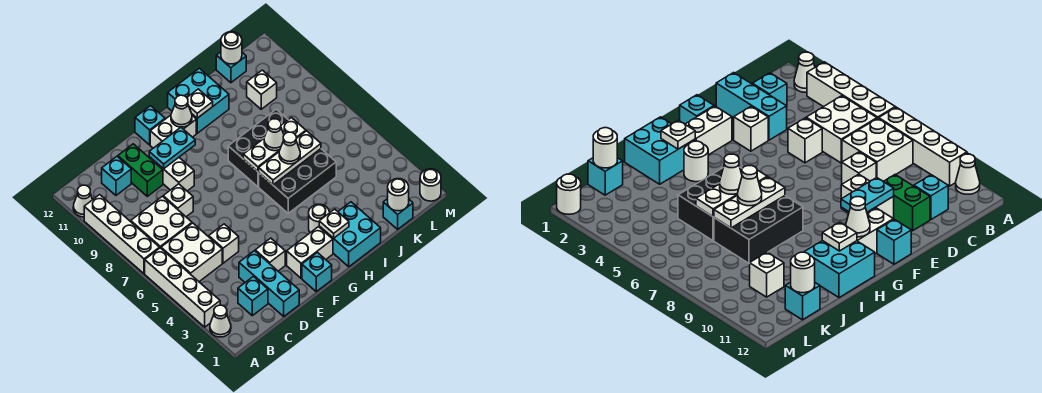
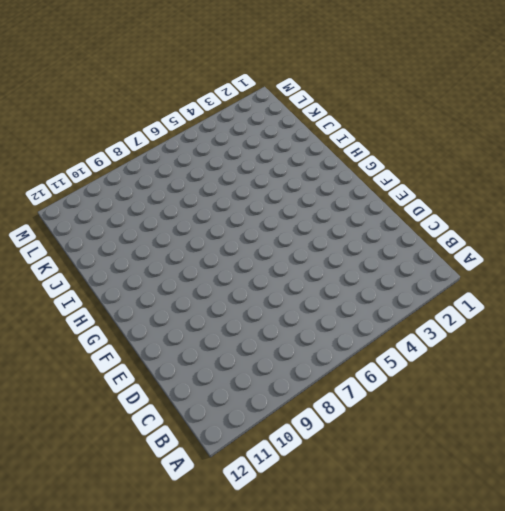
none -> white 1x1 cone [210,305,231,337]
none -> white 1x4 brick [145,248,220,327]
none -> white 1x4 brick [84,195,160,274]
none -> white 1x1 cone [73,185,93,217]

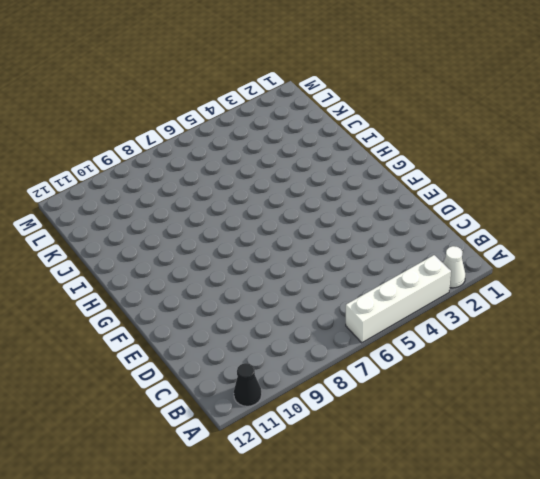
black 1x1 cone [234,363,262,406] -> white 1x1 cone [73,185,93,217]
none -> white 1x4 brick [84,195,160,274]
none -> white 2x2 brick [161,223,222,282]
none -> white 2x2 brick [131,196,192,248]
none -> cyan 1x1 brick [238,276,268,316]

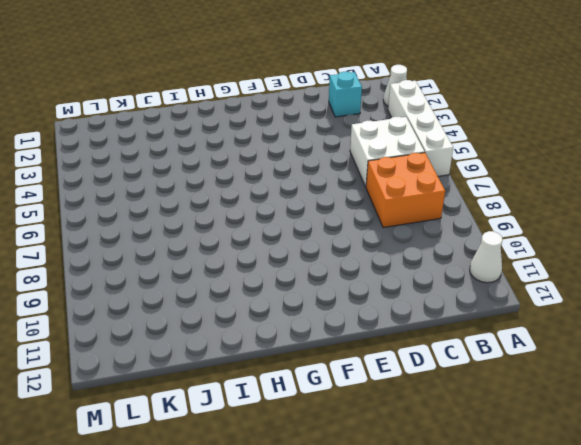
orange 2x2 brick [366,153,445,228] -> white 2x2 brick [131,196,192,248]
none -> white 1x4 brick [84,195,160,274]
none -> cyan 1x1 brick [102,157,131,195]
none -> cyan 1x3 brick [239,251,299,316]
none -> white 1x1 brick [209,224,239,263]

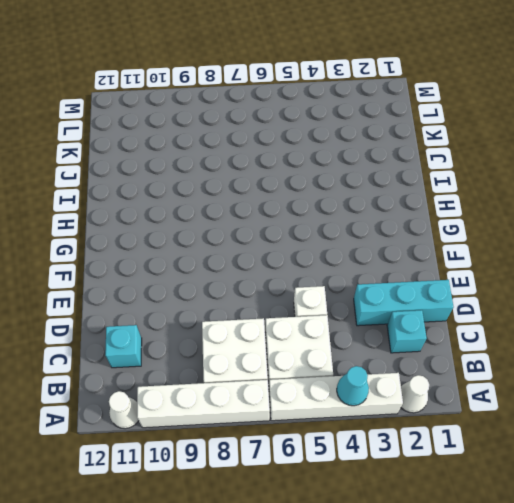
cyan 1x1 cone [337,366,369,406] -> none
none -> white 1x1 brick [163,184,193,217]
none -> green 1x2 brick [118,144,163,196]
none -> white 1x1 brick [255,238,285,271]
none -> white 1x2 brick [149,157,194,191]

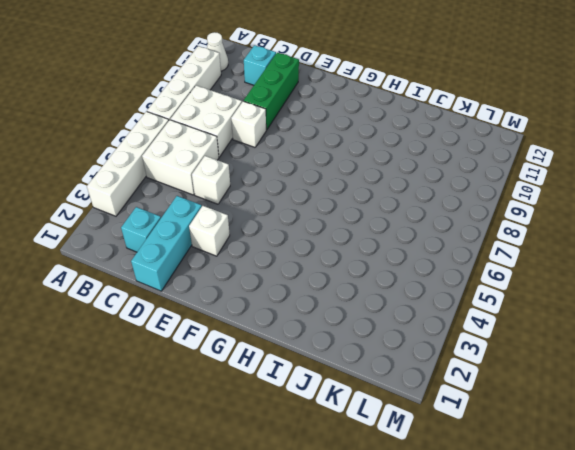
green 1x3 brick [244,53,299,130] -> green 1x2 brick [118,144,163,196]
none -> white 1x1 cone [210,305,231,337]
none -> white 1x2 brick [149,157,194,191]
none -> cyan 1x1 brick [302,252,332,292]
none -> white 1x2 brick [287,227,333,278]

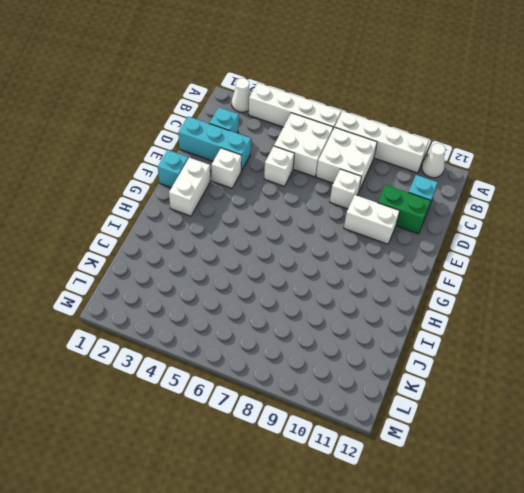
none -> white 1x2 brick [150,115,196,148]
none -> cyan 1x1 brick [135,106,165,145]
none -> cyan 2x2 brick [319,202,381,267]
none -> white 1x1 round brick [309,204,330,233]

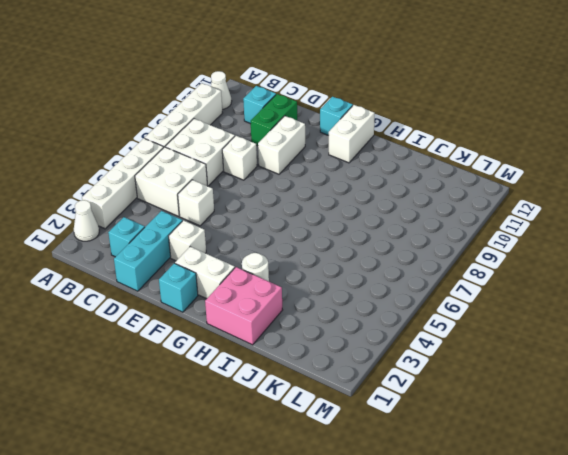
white 1x2 brick [329,105,375,163] -> white 1x2 brick turned to [150,115,196,148]
pink 2x2 brick [205,267,282,345] -> cyan 2x2 brick [319,202,381,267]
none -> black 2x3 brick [259,149,336,213]
none -> black 2x3 brick [228,109,288,187]
none -> cyan 2x2 brick [168,68,229,133]
none -> cyan 1x1 brick [383,199,413,229]

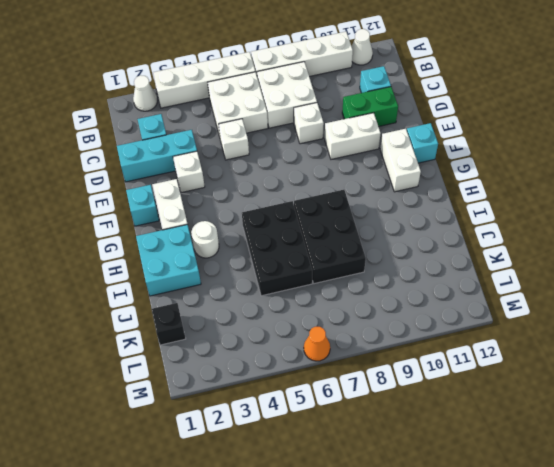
black 1x1 brick [152,303,186,345] -> cyan 1x1 brick [383,199,413,229]
orange 1x1 cone [304,327,330,361] -> none
none -> cyan 2x2 brick [168,68,229,133]
none -> white 1x1 brick [247,70,277,109]
none -> cyan 1x1 brick [216,52,246,83]
none -> white 1x1 round brick [420,169,441,201]

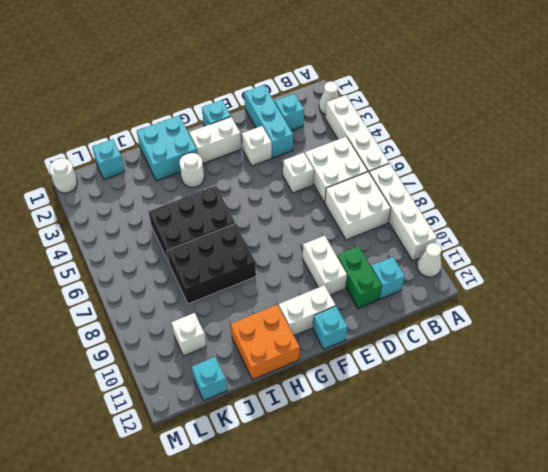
orange 2x2 brick [231,305,300,380] -> cyan 2x2 brick [168,68,229,133]
none -> white 1x1 brick [163,184,193,217]
none -> cyan 1x2 plate [149,127,195,169]
none -> white 1x1 cone [171,95,192,127]
none -> white 1x1 plate [319,209,349,238]

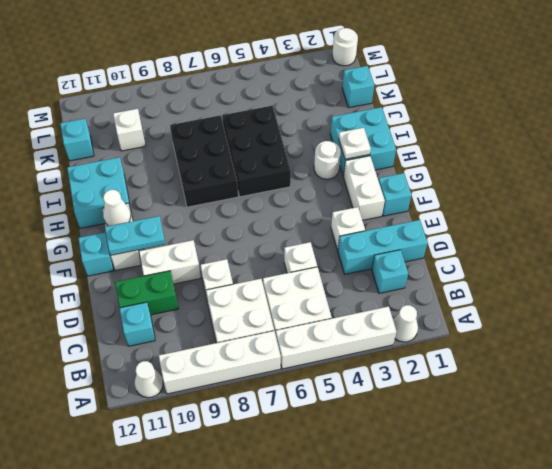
cyan 1x2 plate [105,216,165,255] -> cyan 1x2 plate turned to [149,127,195,169]
none -> white 1x3 plate [259,131,321,185]
none -> white 1x3 plate [243,118,306,171]
none -> white 1x1 plate [187,89,213,118]
none -> white 1x1 round brick [388,179,409,211]

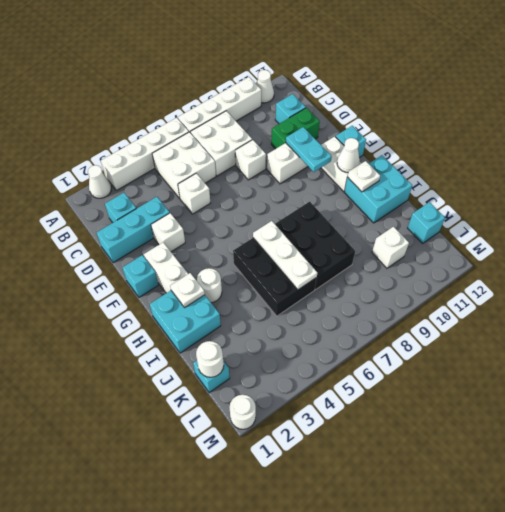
none -> white 1x3 plate [243,118,306,171]
none -> white 1x1 round brick [221,32,242,64]
none -> white 1x1 cone [279,132,300,164]
none -> white 1x1 cone [264,119,284,151]

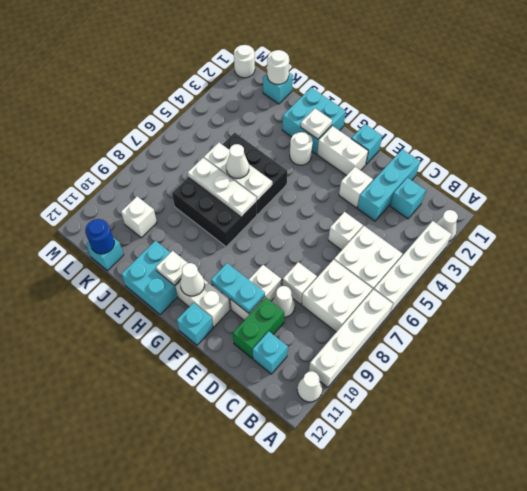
white 1x1 cone [272,286,295,317] -> white 1x1 cone moved to [264,119,284,151]
blue 1x1 round brick [85,219,114,254] -> white 1x1 round brick [221,32,242,64]

